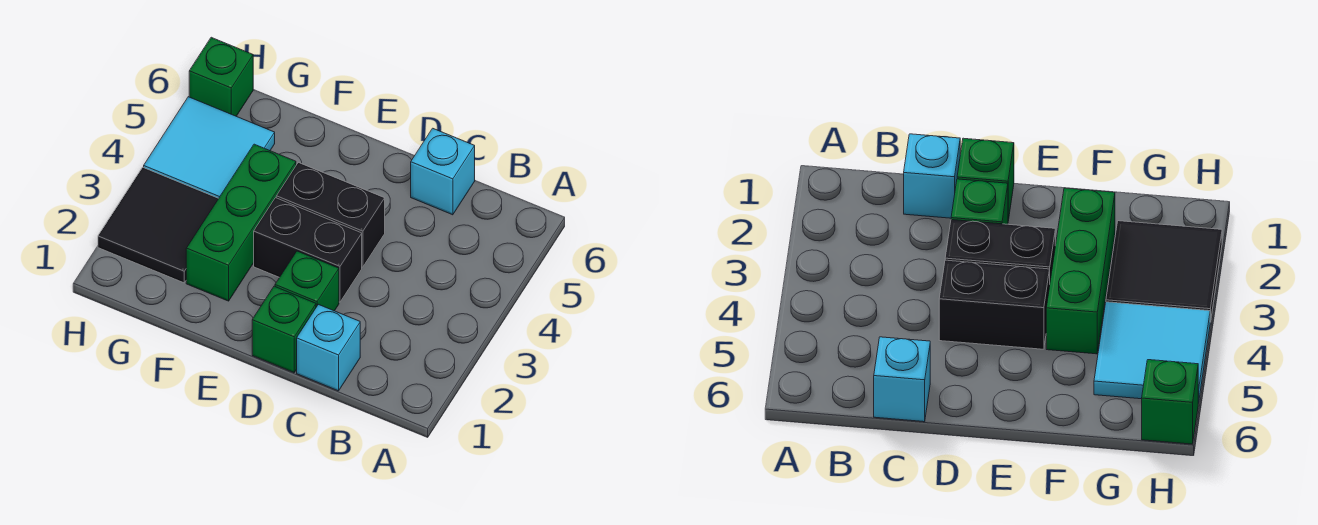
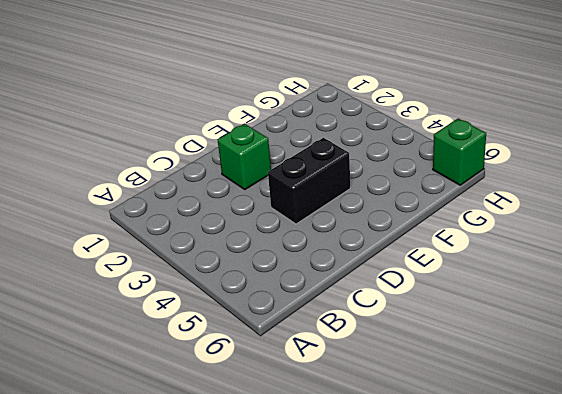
none -> cyan 1x1 brick [297,304,360,391]
none -> cyan 1x1 brick [411,128,475,215]

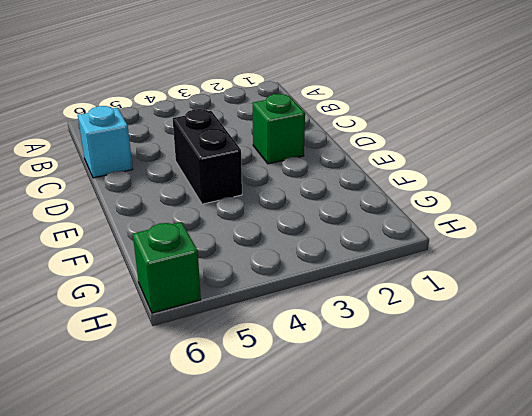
none -> cyan 1x1 brick [297,304,360,391]
none -> green 1x1 brick [252,286,316,373]

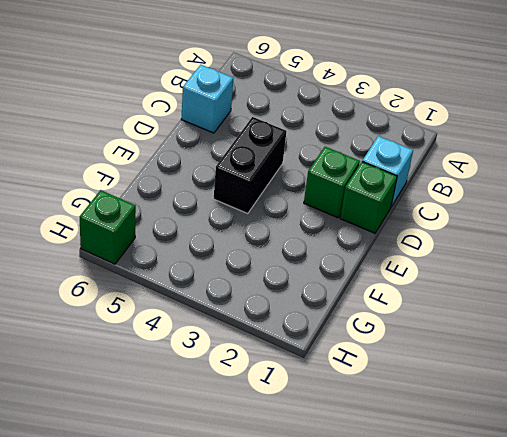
none -> black 1x2 brick [254,198,362,302]
none -> green 1x3 brick [186,144,296,301]

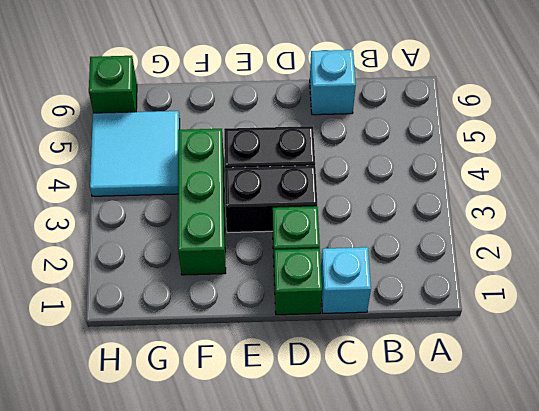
none -> black 2x2 tile [98,167,219,283]

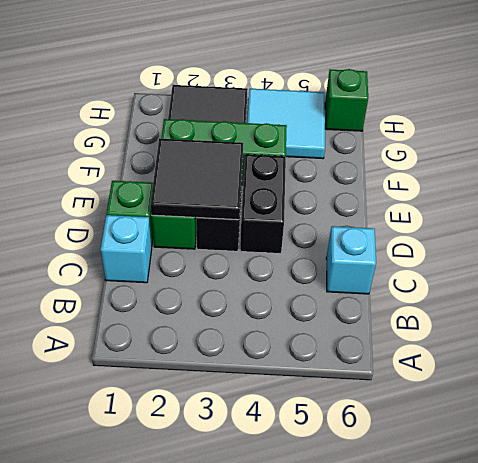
black 2x2 tile [150,138,243,220] -> none

